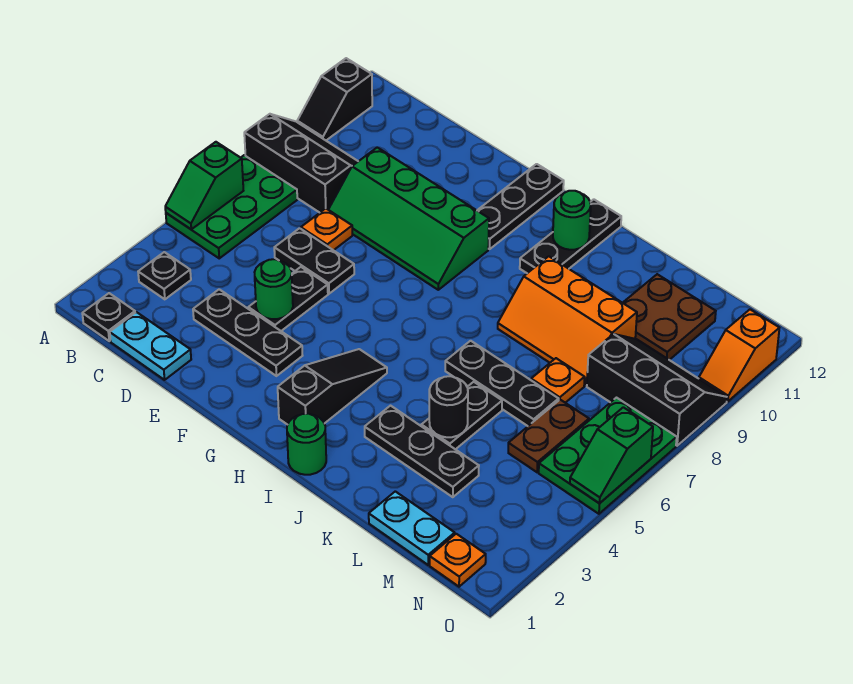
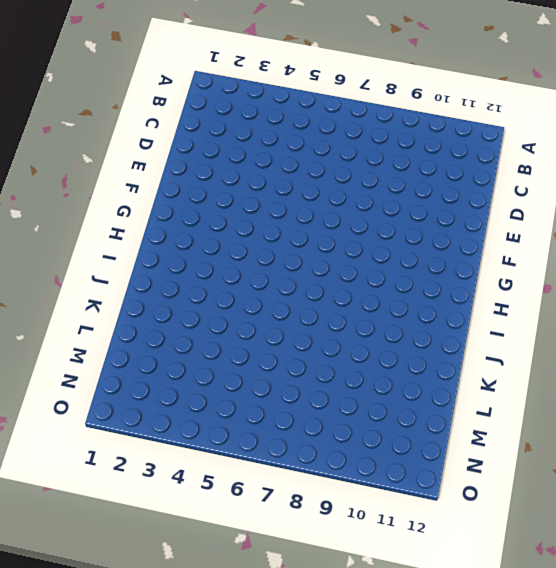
none -> green 2x3 plate [166,155,297,258]
none -> black 2x3 slope [244,114,358,213]
none -> black 1x2 slope [297,58,372,140]
none -> black 1x1 plate [82,293,135,341]

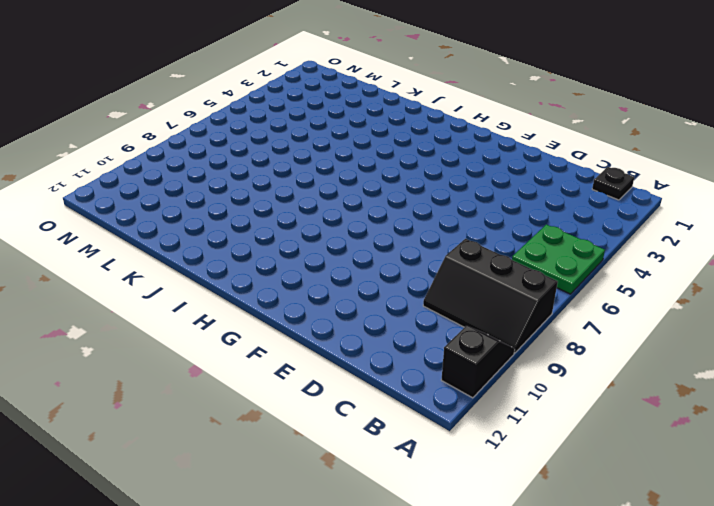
green 2x2 plate [512,225,605,294] -> green 2x3 plate [166,155,297,258]
none -> black 1x1 plate [138,252,191,299]
none -> cyan 1x2 plate [110,312,191,380]
none -> black 1x3 plate [193,289,303,376]
none -> black 1x2 plate [274,228,354,294]

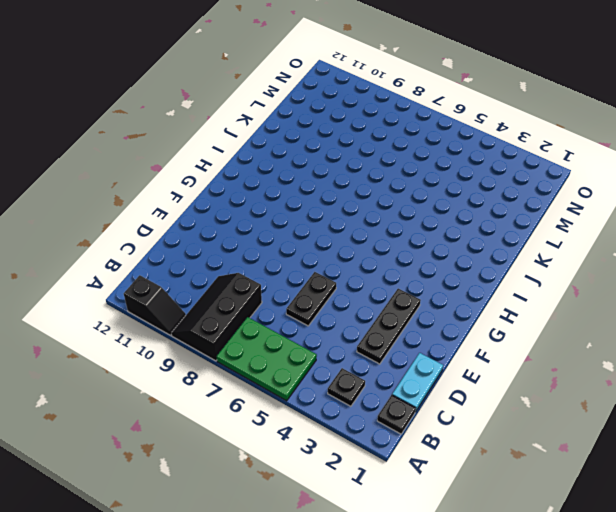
none -> orange 1x1 plate [301,208,352,250]
none -> green 2x4 slope [328,147,489,290]
none -> black 1x2 plate [248,267,328,331]
none -> black 1x3 plate [477,164,564,249]

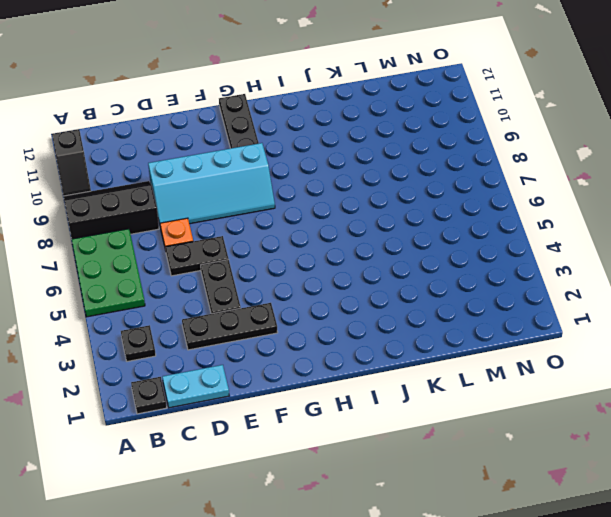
cyan 2x4 slope [148,143,275,228] -> green 2x4 slope [328,147,489,290]
none -> black 1x3 slope [278,349,387,425]
none -> green 1x1 round brick [287,414,326,475]
none -> black 1x3 plate [520,199,621,273]
none -> black 1x3 plate [365,406,479,497]

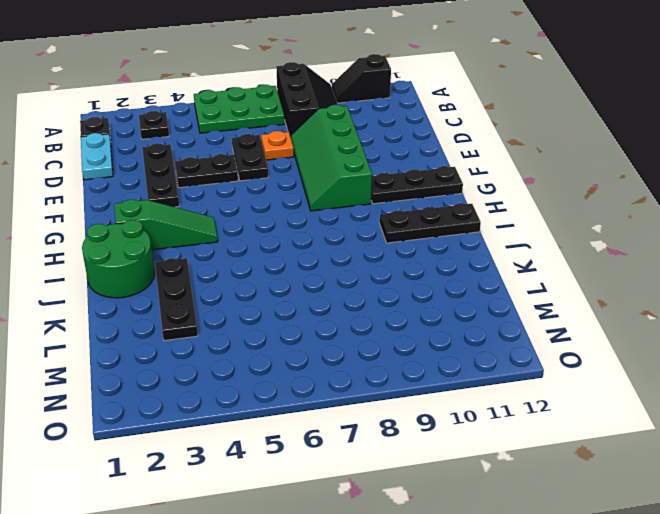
green 1x3 slope [114,200,218,250] -> black 1x3 slope [278,349,387,425]
green 2x2 round brick [82,220,154,298] -> green 1x1 round brick [287,414,326,475]
none -> black 1x3 plate [445,341,559,426]
none -> orange 2x3 slope [498,256,637,386]
none -> black 1x2 plate [421,382,502,449]
none -> cyan 1x2 plate [369,491,455,565]

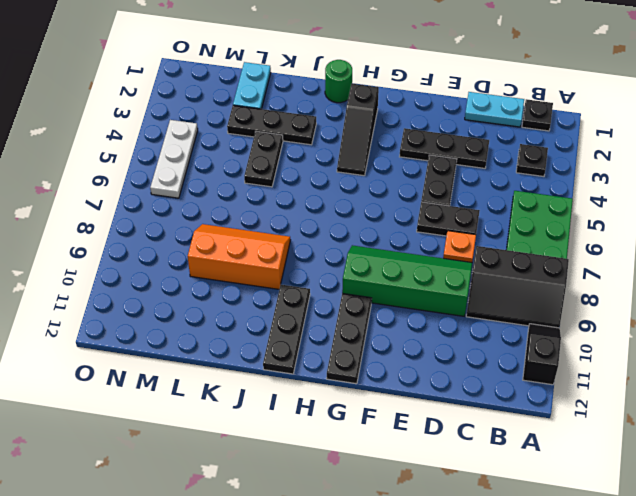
cyan 1x2 plate [233,62,271,109] -> cyan 1x2 plate turned to [369,491,455,565]
white 1x3 plate [150,120,198,198] -> green 2x3 plate [539,398,677,514]
none -> black 1x3 plate [445,341,559,426]
none -> orange 1x1 plate [531,358,585,403]
none -> brown 2x2 plate [623,274,716,360]
none -> brown 1x2 plate [508,400,589,472]

